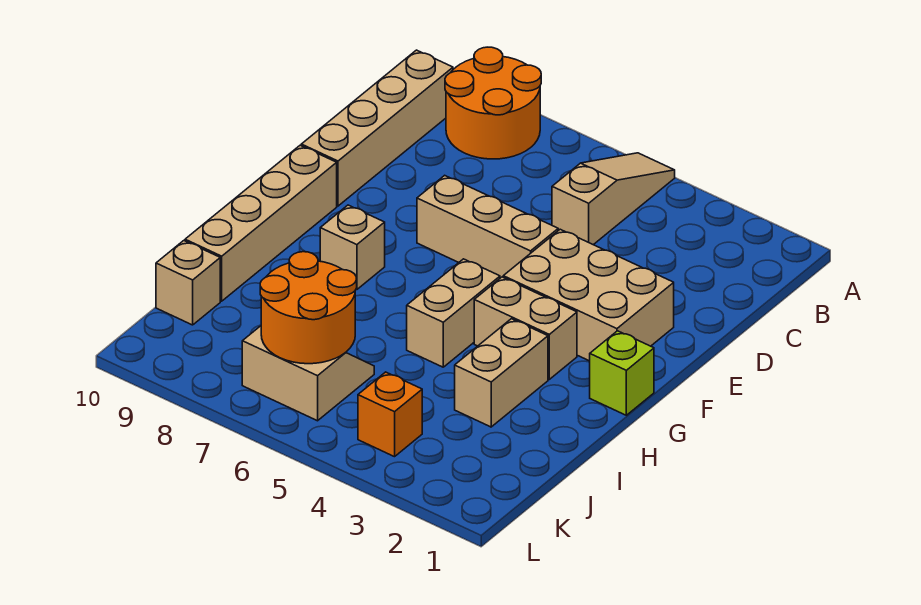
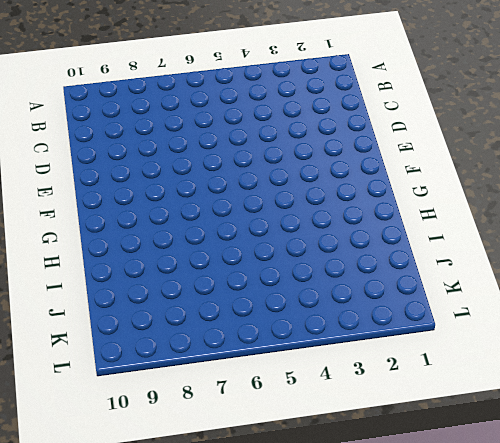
none -> tan 1x3 slope [552,153,675,245]
none -> orange 2x2 round brick [445,47,541,159]
none -> tan 1x4 brick [301,50,453,206]

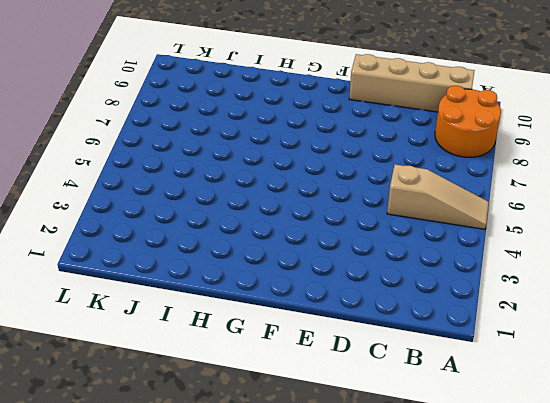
none -> tan 2x3 brick [503,229,674,361]
none -> tan 1x3 brick [417,175,558,278]
none -> tan 1x4 brick [185,145,337,301]

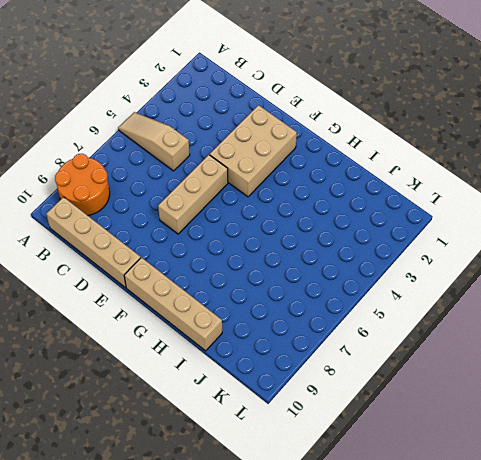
none -> lime 1x1 brick [590,331,654,415]
none -> tan 1x2 brick [474,277,577,379]
none -> tan 1x2 brick [407,259,500,367]

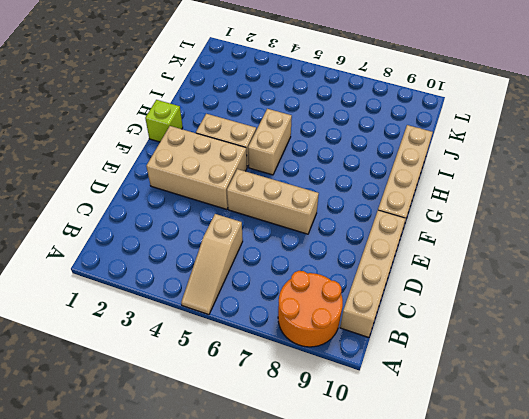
none -> tan 1x1 brick [320,205,385,290]
none -> tan 1x2 brick [455,319,548,427]
none -> tan 2x2 slope [242,326,374,421]

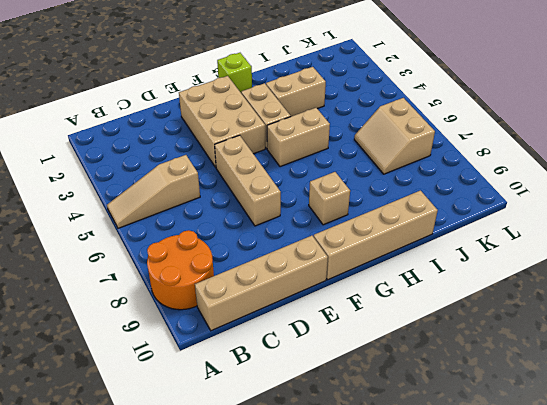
none -> tan 1x1 brick [156,241,220,325]
none -> orange 1x1 brick [358,372,422,457]
none -> orange 2x2 round brick [260,252,357,364]

